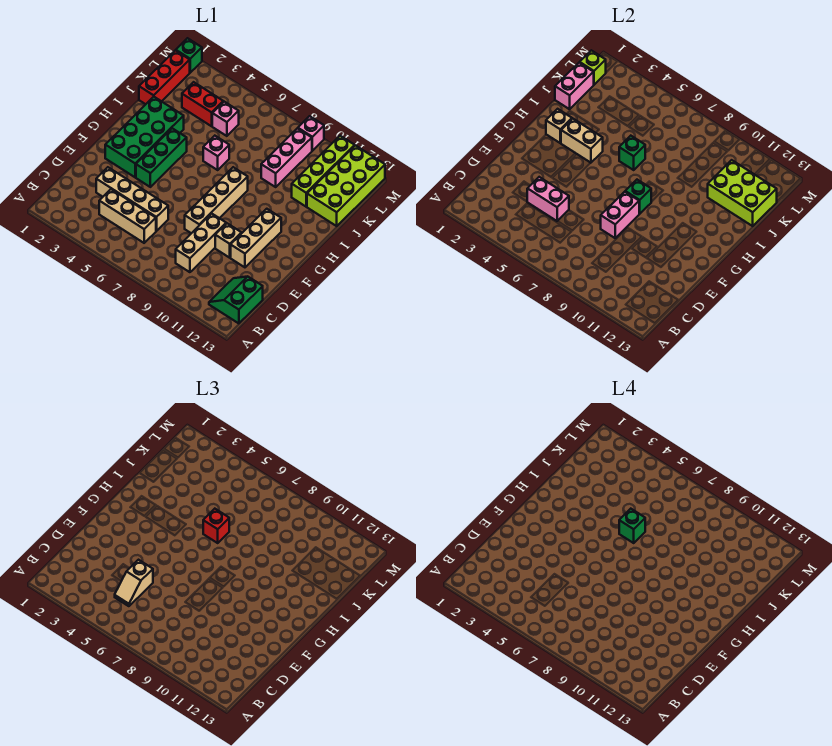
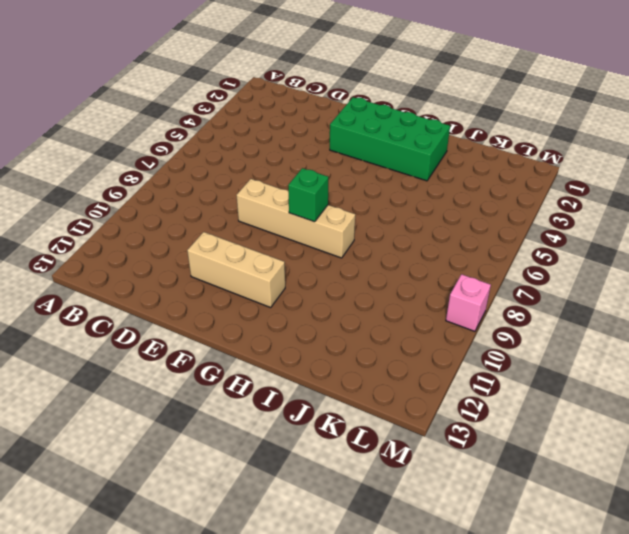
none -> green 2x2 slope [209,277,263,323]
none -> tan 1x3 brick [99,189,156,243]
none -> tan 1x3 brick [176,214,226,272]
none -> tan 1x4 brick [96,167,168,231]

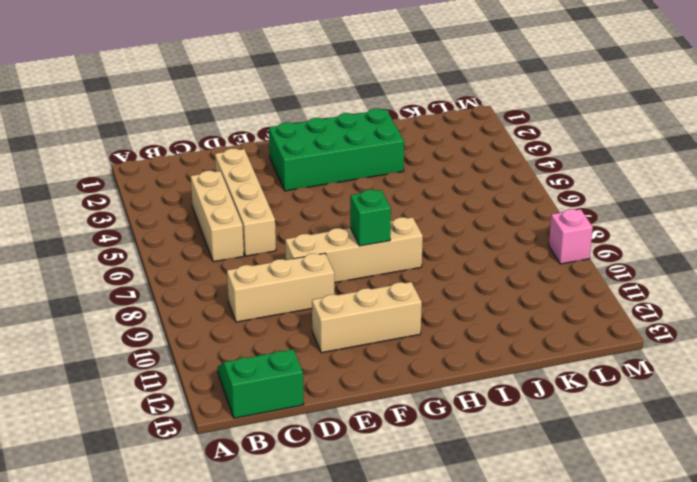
none -> tan 1x1 brick [215,223,241,258]
none -> green 1x3 brick [136,128,187,187]
none -> pink 1x1 brick [203,136,229,170]
none -> red 1x3 brick [139,50,190,104]

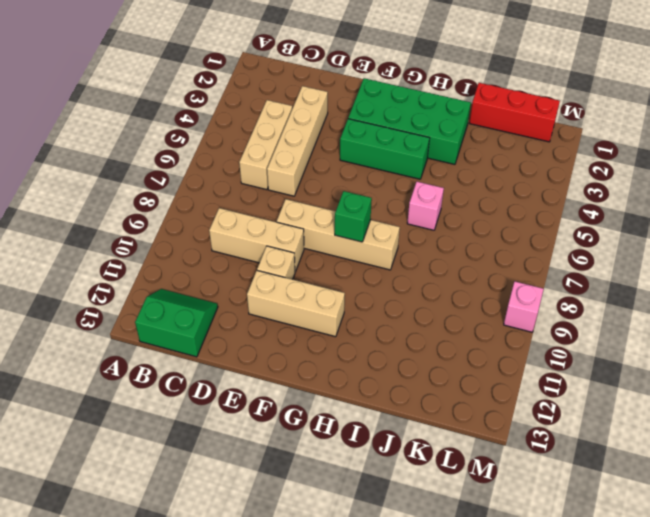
none -> pink 1x3 brick [261,128,312,187]
none -> lime 1x4 brick [292,136,355,207]
none -> lime 2x4 brick [307,145,385,226]
none -> red 1x2 brick [182,82,223,126]

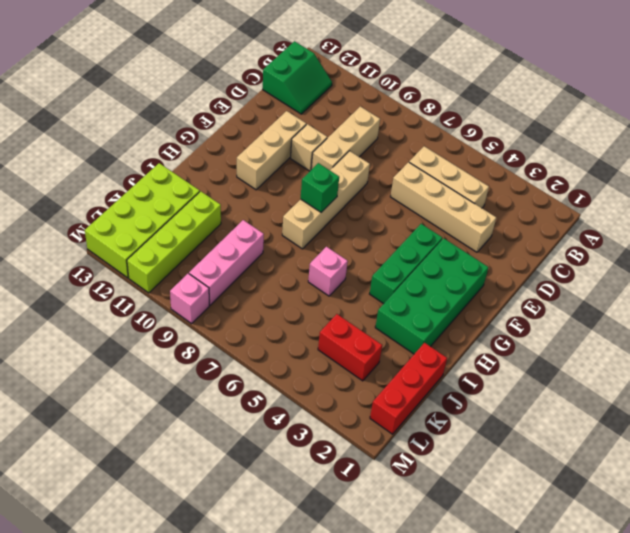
none -> pink 1x1 brick [212,102,239,136]
none -> green 1x1 brick [176,38,202,73]
none -> pink 1x2 brick [527,177,569,221]
none -> pink 1x2 brick [601,192,639,238]

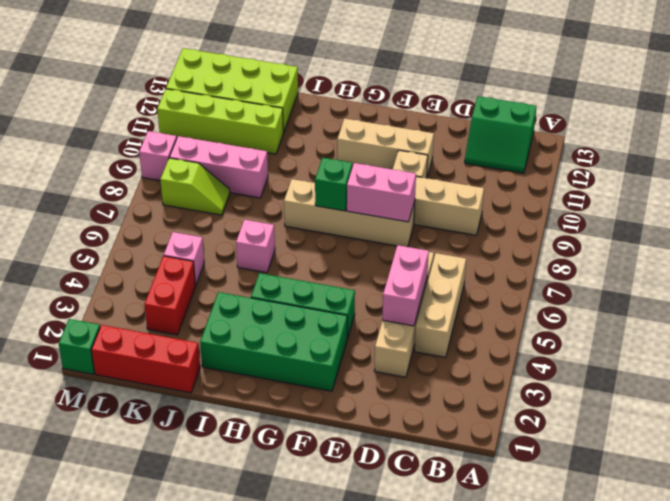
lime 1x2 slope [160,158,230,215] -> none
none -> tan 1x1 brick [546,109,572,143]
none -> tan 1x2 brick [561,119,603,163]
none -> green 1x1 brick [619,136,645,170]
none -> pink 1x2 brick [555,63,594,109]

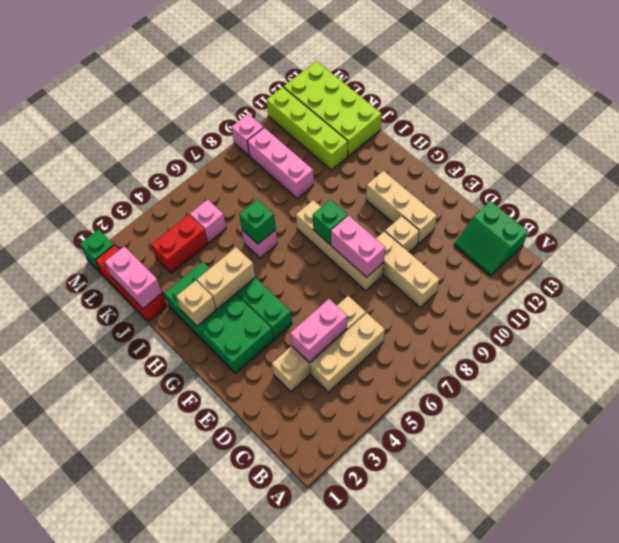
none -> lime 2x3 brick [708,160,777,226]
none -> lime 1x1 brick [580,50,606,85]
none -> tan 1x2 slope [115,560,153,606]
none -> red 1x1 brick [203,509,229,543]

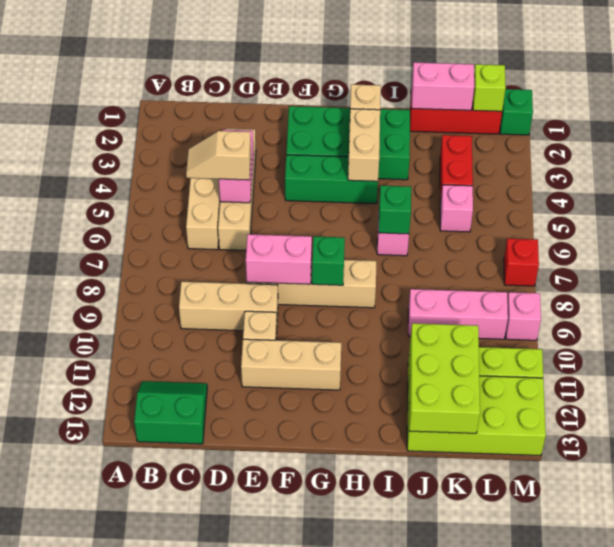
red 1x1 brick [504,239,539,286] -> red 1x1 brick moved to [203,509,229,543]
none -> green 1x1 brick [619,509,645,543]

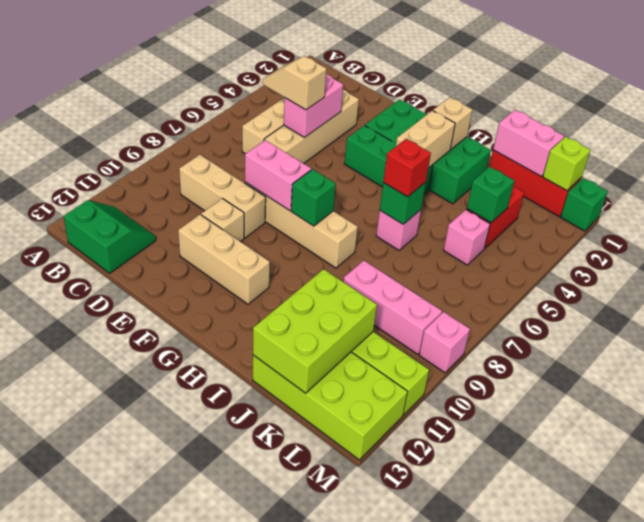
green 1x1 brick [467,167,514,223] -> green 1x1 brick moved to [619,509,645,543]

